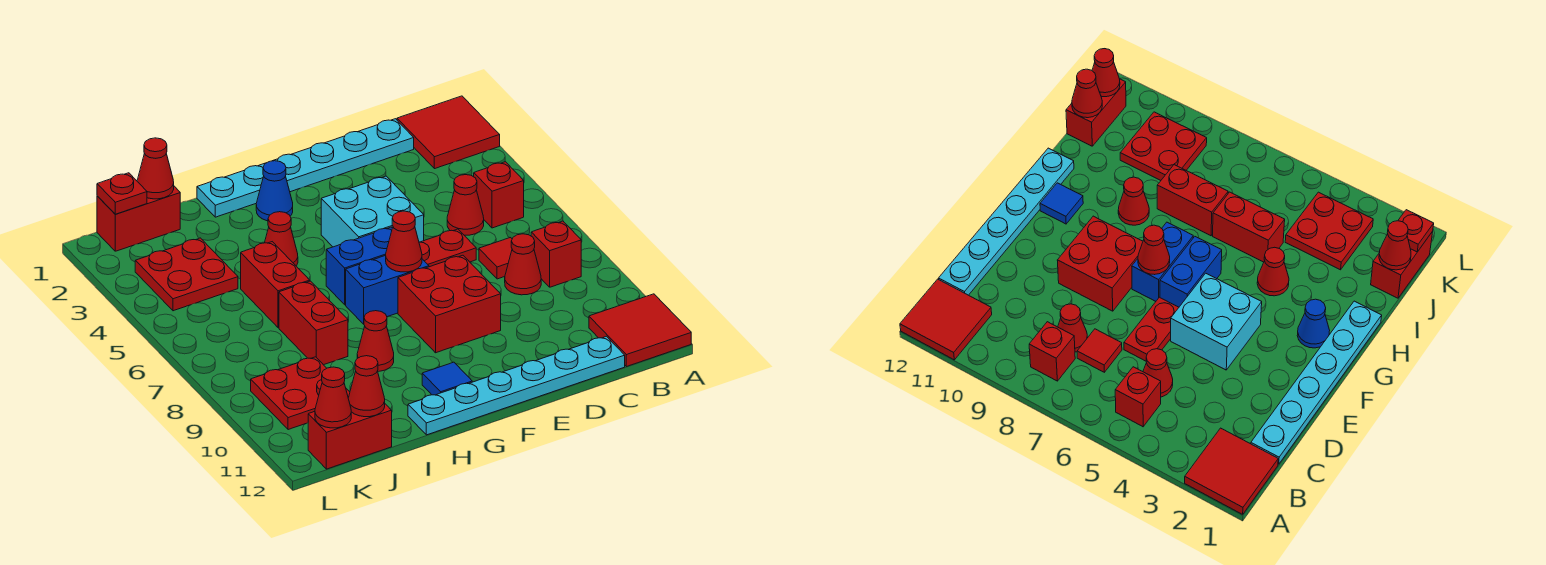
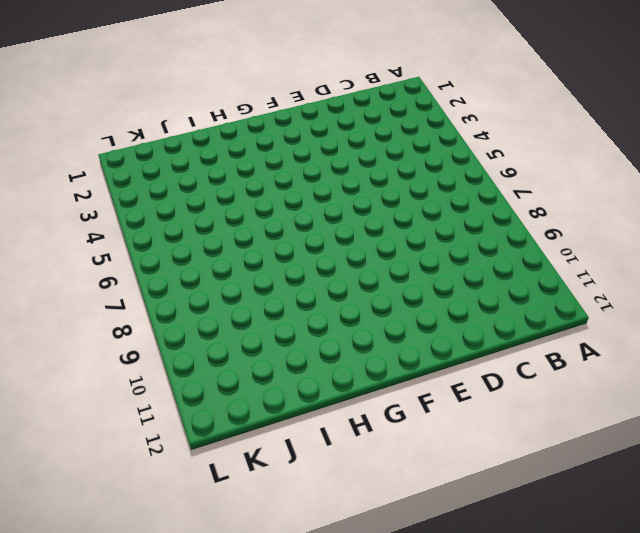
none -> red 2x2 tile [397,96,500,169]
none -> red 2x2 tile [589,294,691,367]
none -> red 1x1 brick [474,162,524,228]

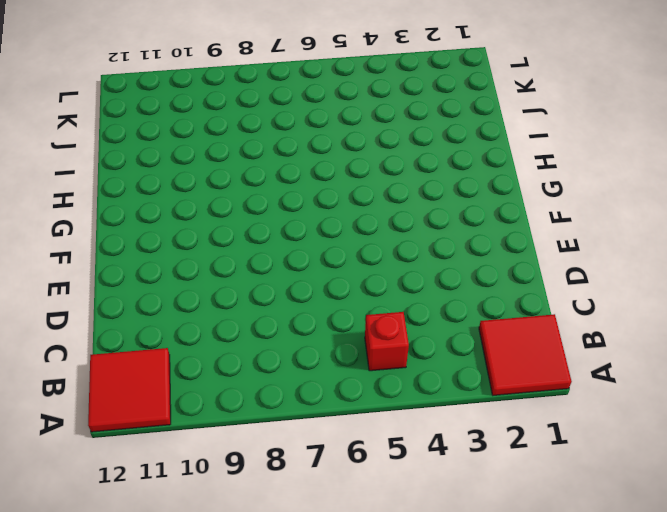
none -> red 1x1 brick [531,221,581,287]
none -> cyan 1x6 plate [197,119,414,217]
none -> red 1x1 cone [447,175,484,235]

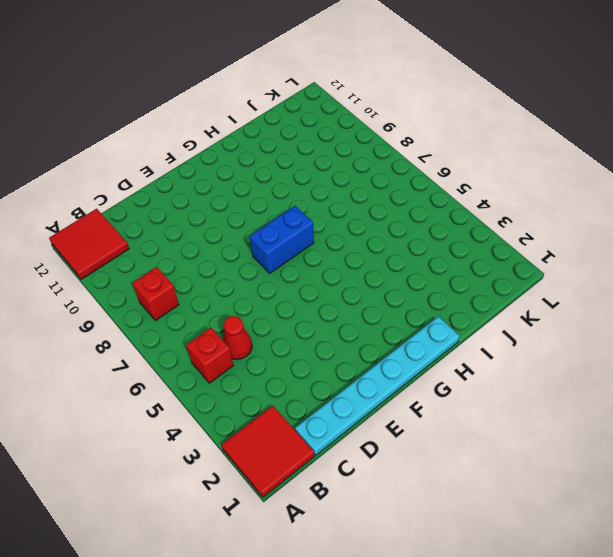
none -> red 1x1 tile [479,238,512,279]
none -> red 1x1 cone [505,234,541,295]
none -> cyan 1x6 plate [408,336,625,435]

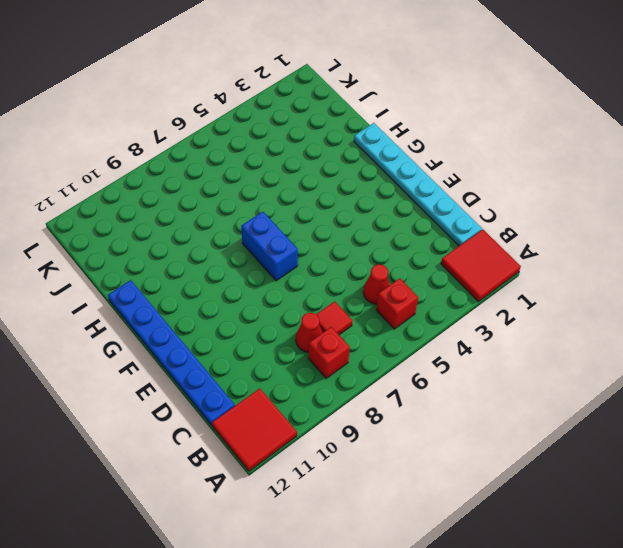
blue 1x6 plate [108,280,235,426] -> cyan 1x6 plate [408,336,625,435]
none -> red 1x2 plate [419,229,476,267]
none -> cyan 2x2 brick [321,176,424,247]
none -> red 2x2 brick [398,255,501,353]

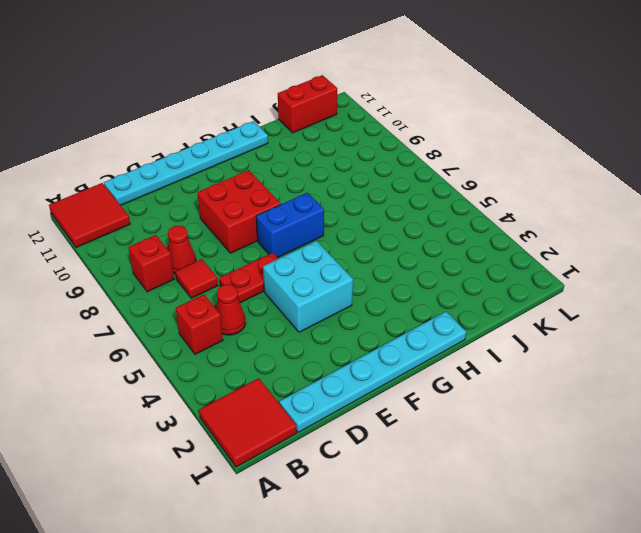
none -> blue 1x2 brick [326,227,392,305]
none -> blue 1x1 cone [256,161,293,221]
none -> blue 1x1 tile [422,362,472,395]

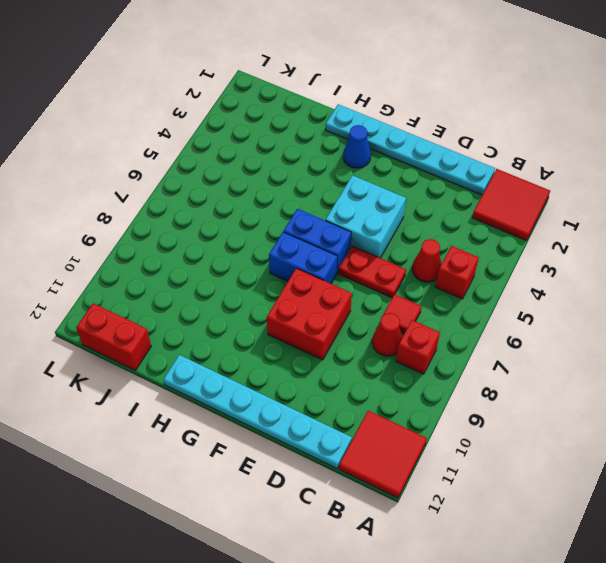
none -> blue 1x1 tile [422,362,472,395]
none -> red 1x1 cone [265,212,298,266]
none -> red 1x1 cone [357,311,394,371]

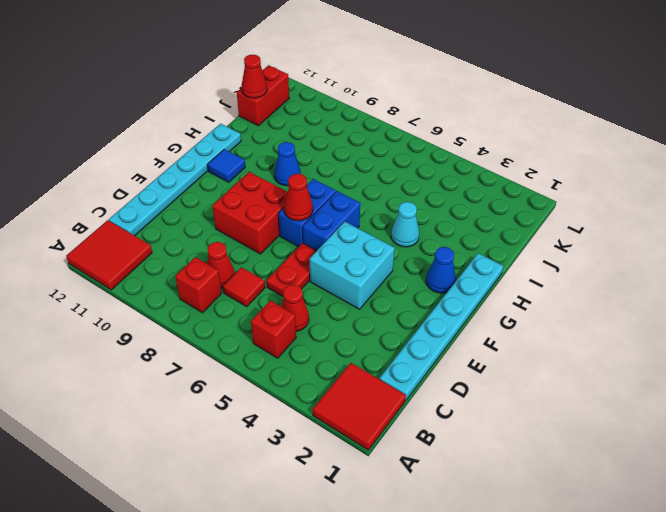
cyan 1x1 cone [391,202,419,247] -> red 1x1 cone [265,212,298,266]
blue 1x1 cone [274,142,301,186] -> red 1x1 cone [357,311,394,371]
none -> red 1x2 brick [241,242,310,328]
none -> red 1x2 brick [279,281,348,365]
none -> red 1x2 brick [97,186,180,251]

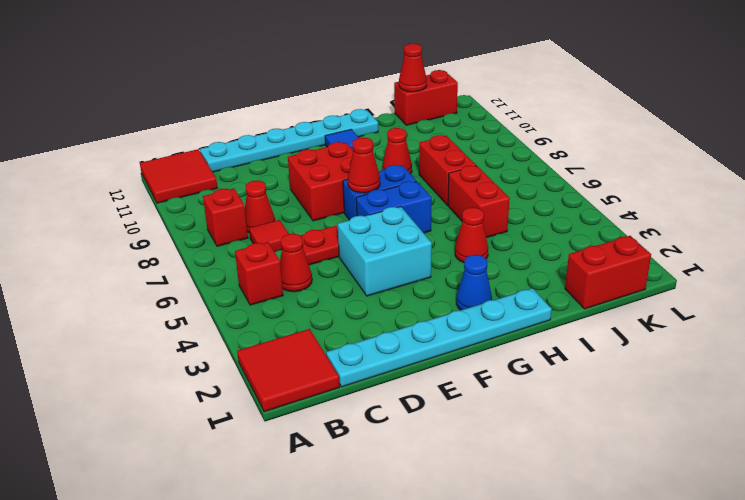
none -> red 2x2 plate [135,238,238,311]
none -> red 2x2 plate [251,357,350,430]
none -> red 1x1 cone [137,138,174,199]

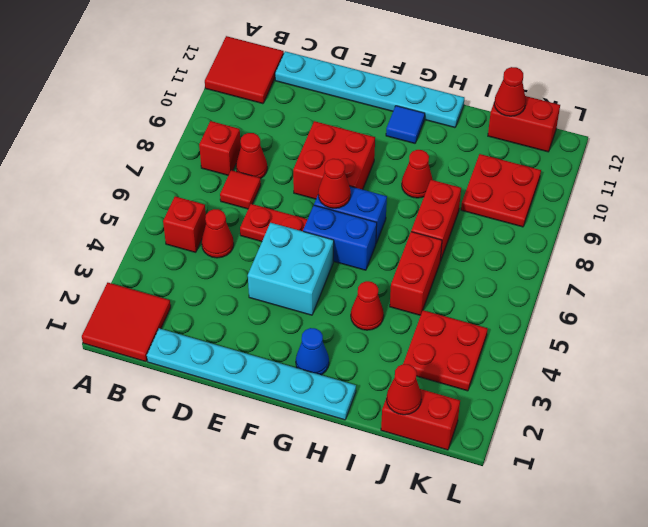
none -> red 1x1 plate [97,173,147,214]
none -> red 1x1 cone [315,367,351,428]

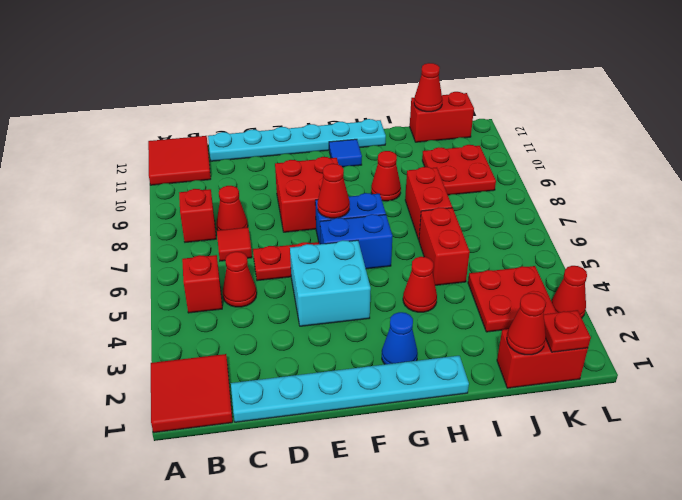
red 1x1 cone [552,266,587,318] -> red 1x1 cone moved to [315,367,351,428]

